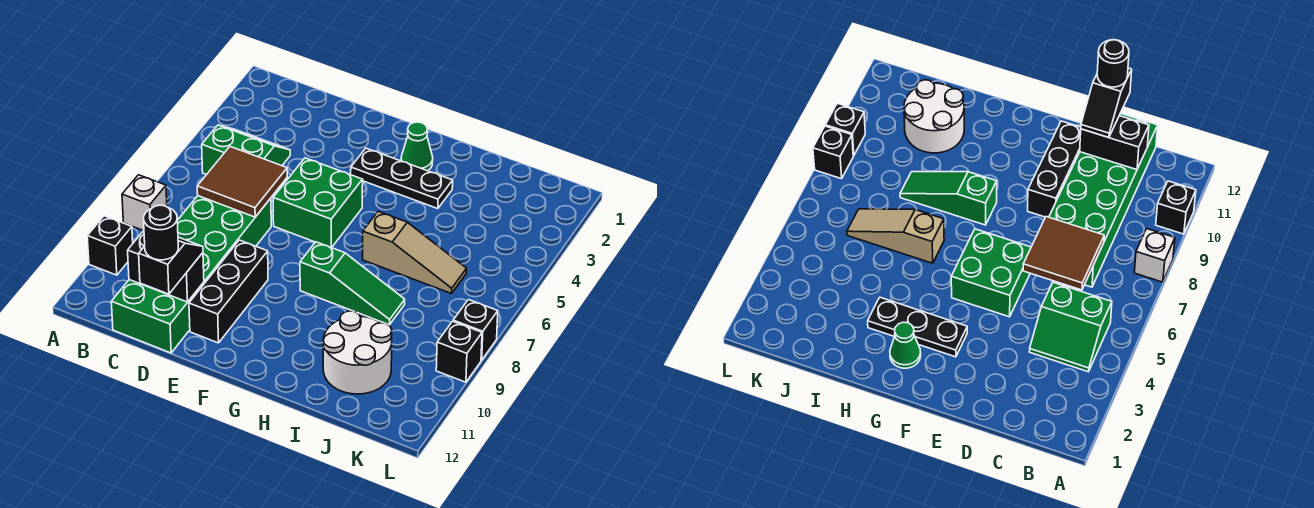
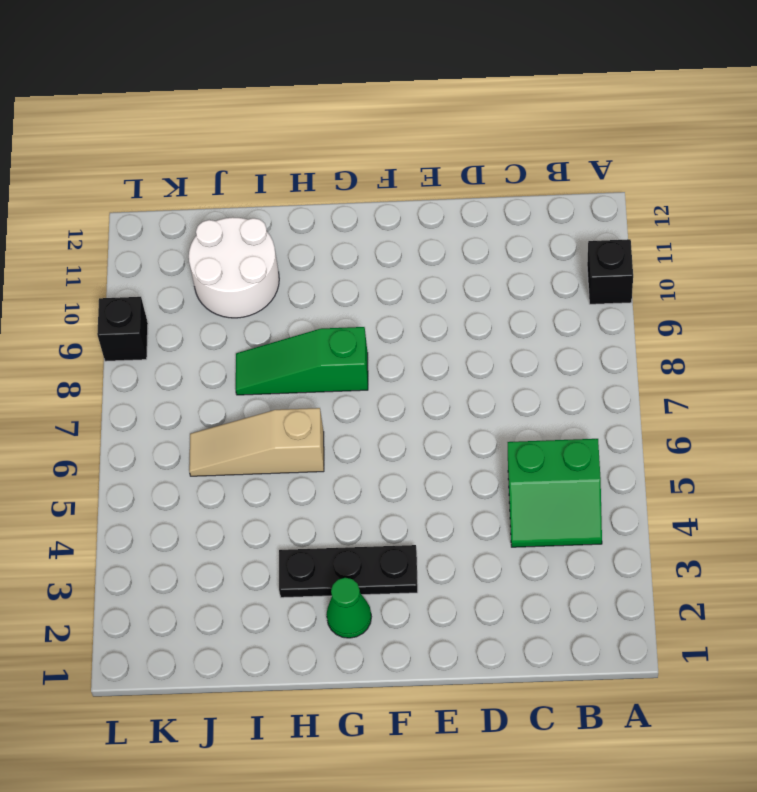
none -> white 1x1 brick [122,175,167,231]
none -> green 2x6 brick [111,196,271,353]
none -> green 2x2 brick [273,158,363,248]

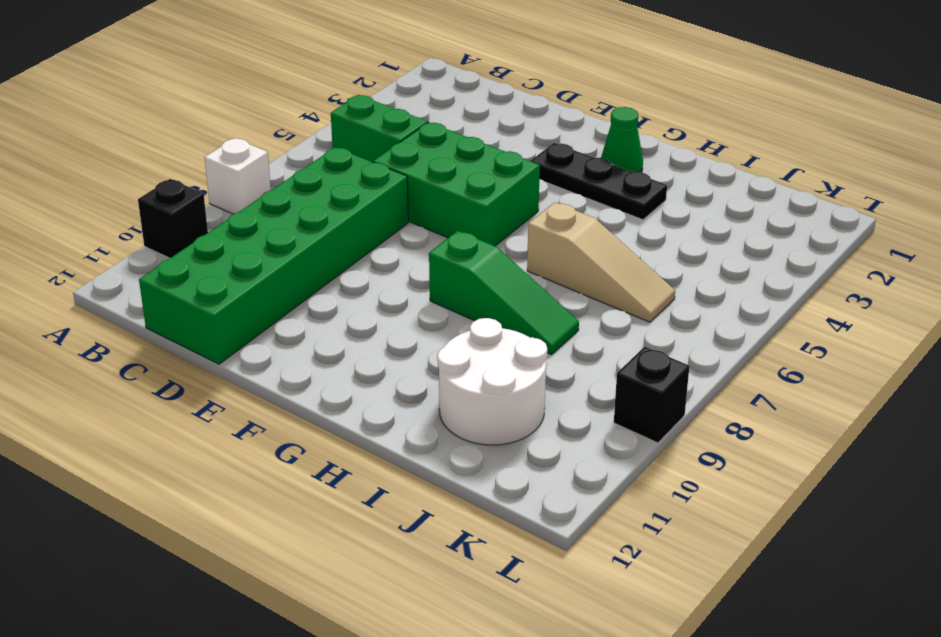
green 2x3 brick [373,122,540,246] -> green 2x2 brick [273,158,363,248]
none -> black 1x3 brick [189,240,268,343]
none -> black 1x1 brick [453,300,498,360]
none -> brown 2x2 tile [197,147,287,217]

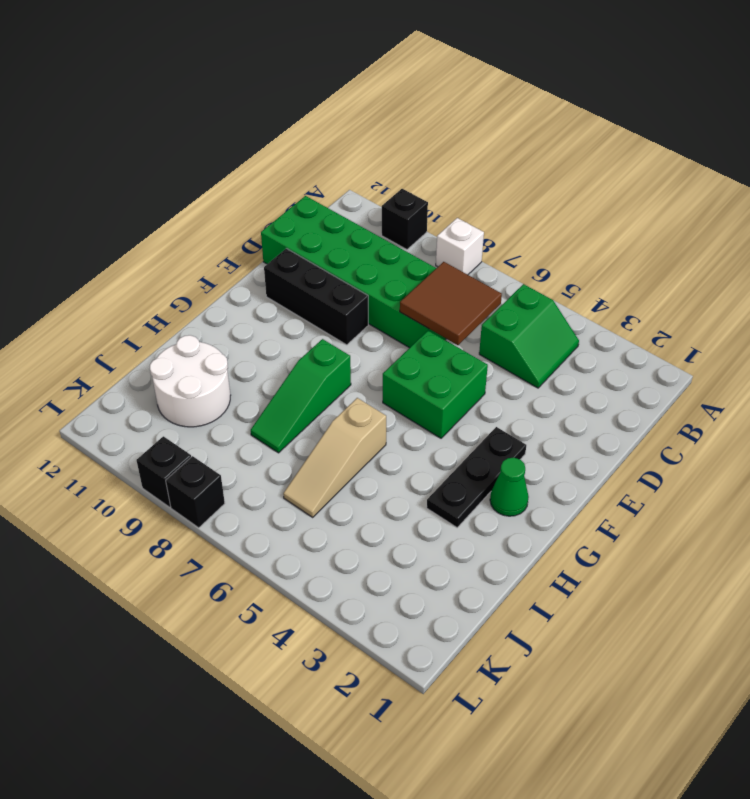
none -> black 1x2 brick [128,231,204,302]
none -> black 1x2 slope [139,237,203,294]
none -> black 1x1 round brick [144,205,178,260]

